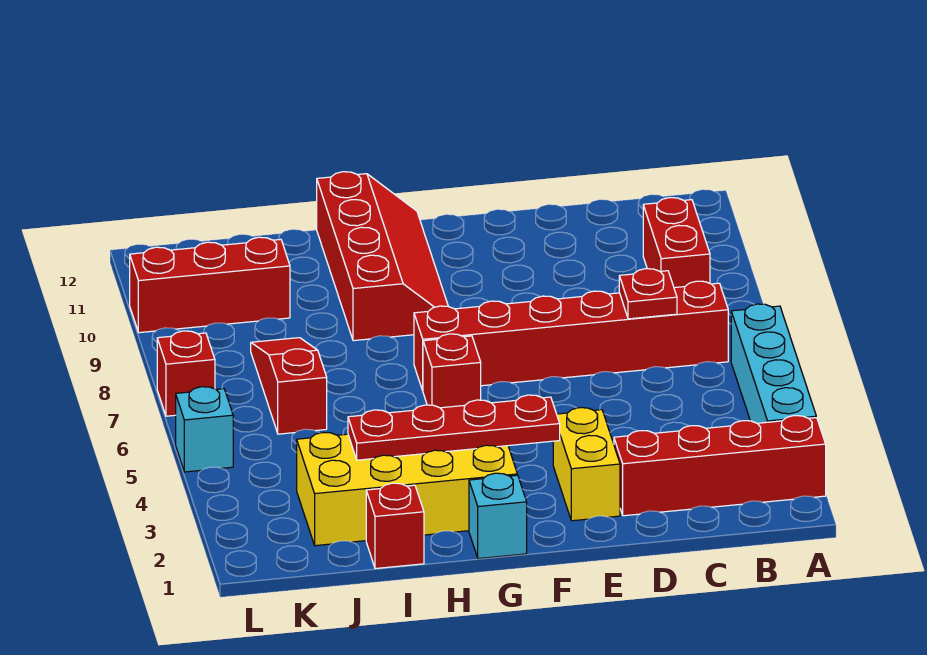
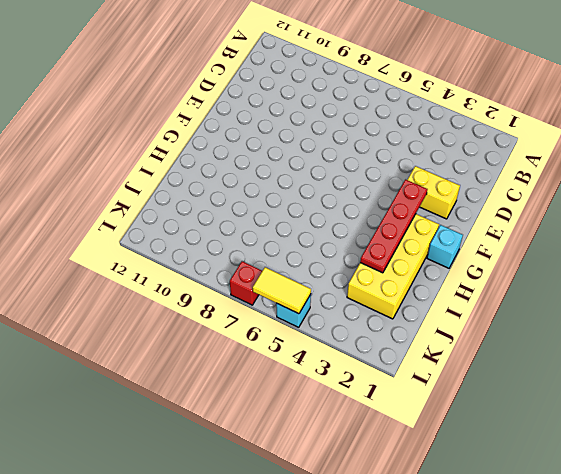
yellow 1x2 tile [253,267,311,314] -> none
none -> red 1x4 brick [614,416,826,516]
none -> cyan 1x4 brick [731,304,816,423]
none -> red 1x6 brick [414,281,728,390]

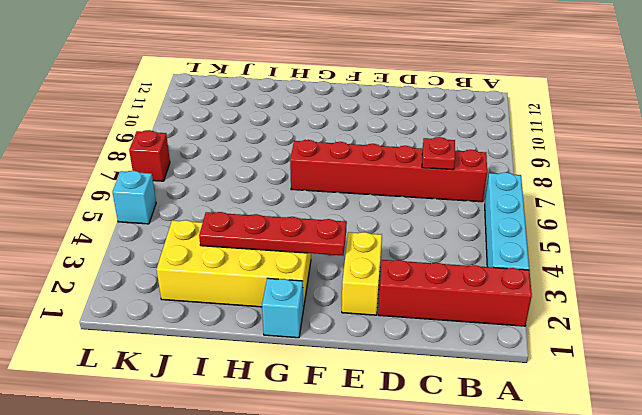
none -> red 1x2 brick [643,198,710,288]
none -> red 1x1 brick [423,334,481,408]
none -> red 2x4 slope [317,172,448,341]

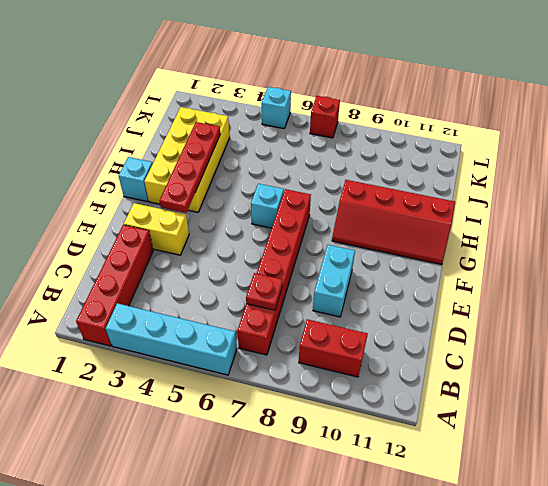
cyan 1x2 brick [313,245,355,317] -> none
cyan 1x1 brick [251,184,284,228] -> red 1x1 brick [423,334,481,408]
none -> red 1x1 brick [366,483,424,569]
none -> red 1x3 slope [251,338,327,434]
none -> red 1x3 brick [130,237,290,333]

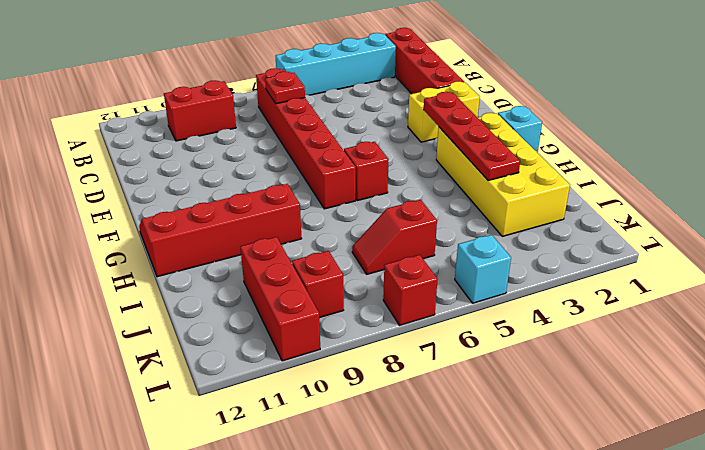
red 1x2 slope [352,200,437,274] -> red 1x3 slope [251,338,327,434]
red 1x1 brick [292,251,344,318] -> red 1x1 brick moved to [366,483,424,569]

